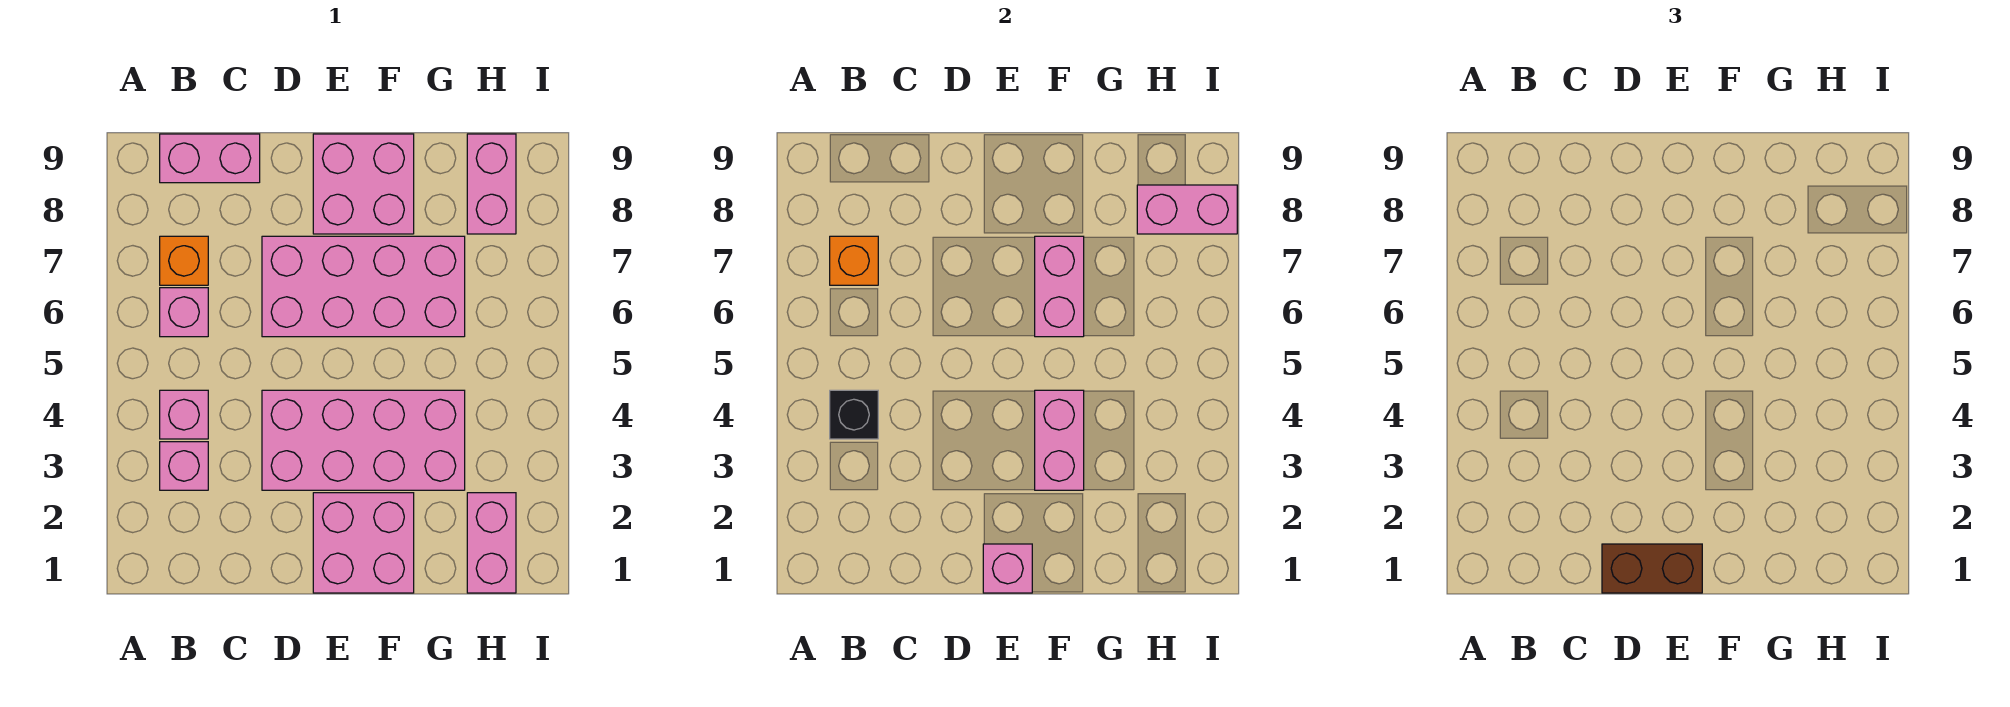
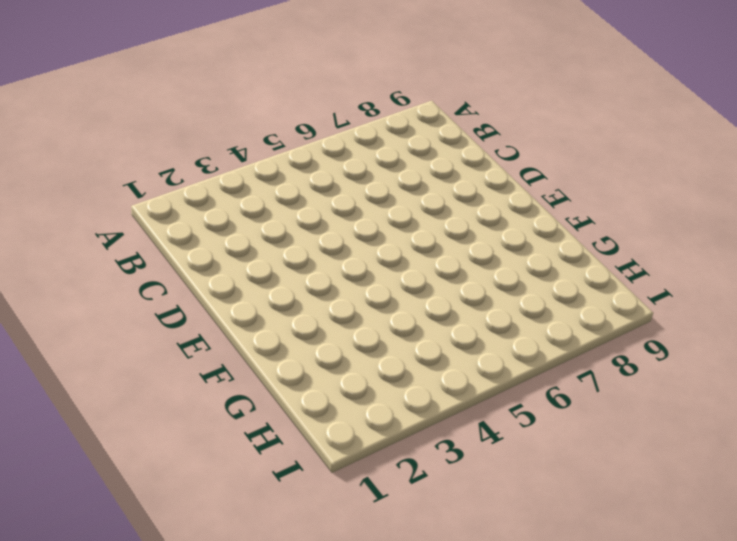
none -> pink 1x1 brick [160,442,208,490]
none -> pink 1x1 brick [160,390,208,439]
none -> pink 1x1 brick [160,288,208,337]

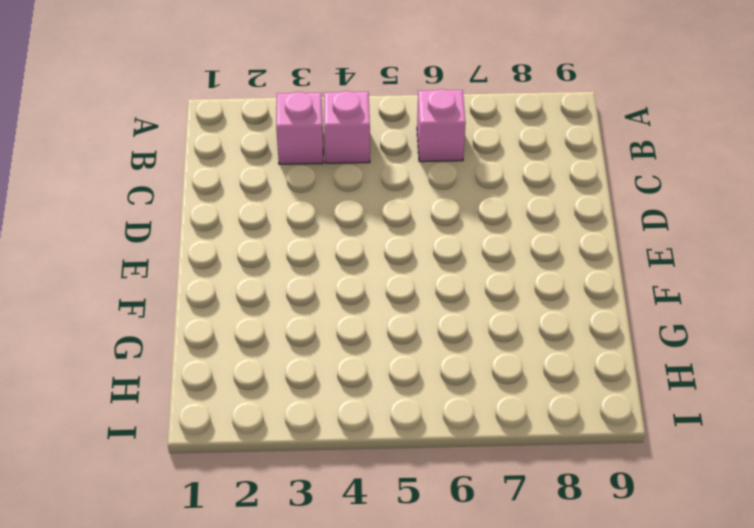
none -> orange 1x1 brick [160,236,208,285]
none -> pink 1x2 brick [160,134,260,183]
none -> pink 2x4 brick [262,390,465,490]

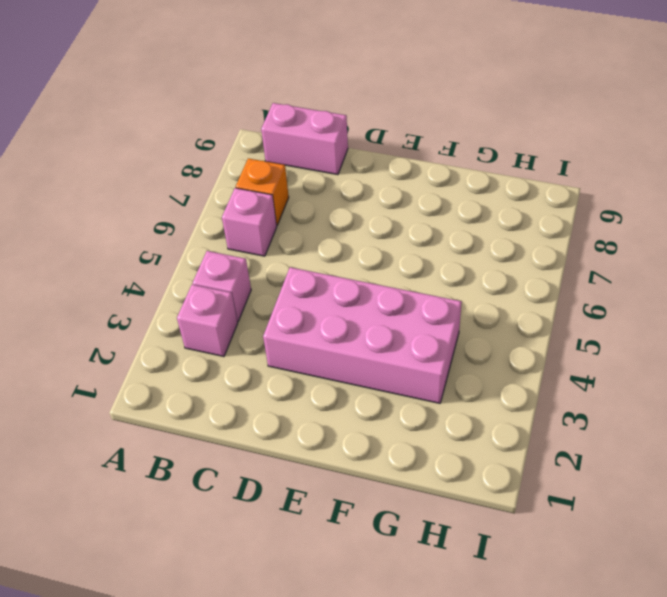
none -> pink 2x4 brick [262,236,465,337]
none -> pink 2x2 brick [313,493,414,593]
none -> pink 2x2 brick [313,134,414,234]

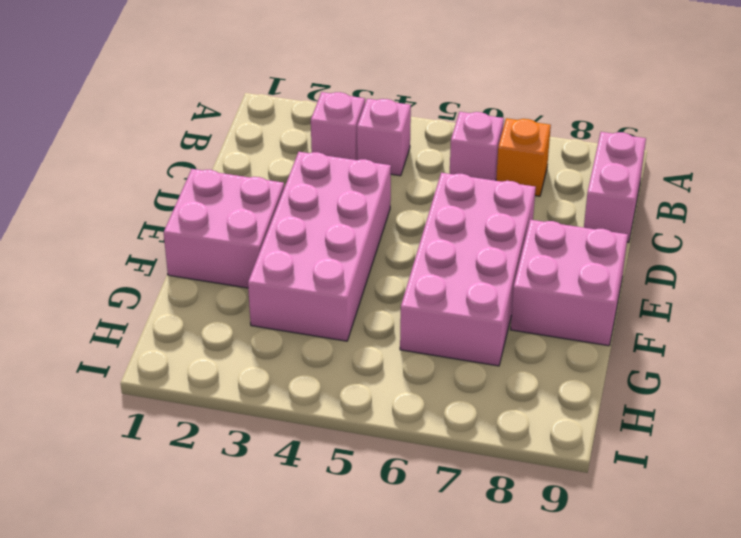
none -> pink 1x2 brick [467,493,516,593]
none -> pink 1x2 brick [467,134,516,234]
none -> black 1x1 brick [830,390,878,439]

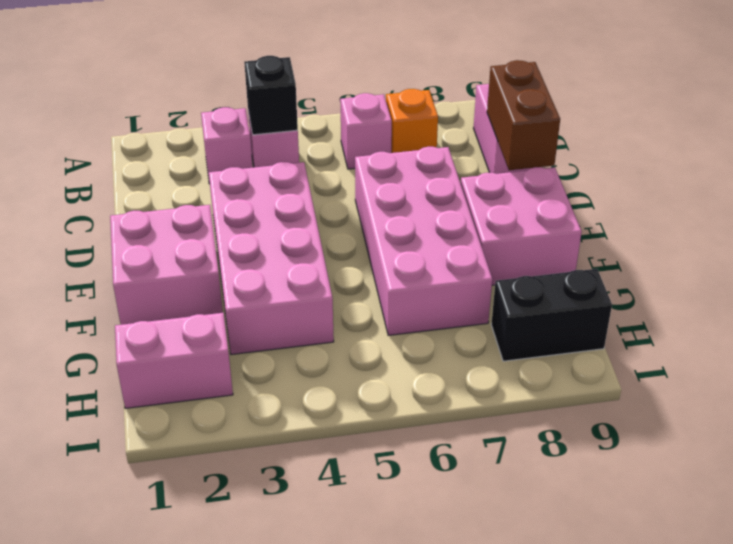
brown 1x2 brick [487,60,560,170] -> brown 1x2 brick moved to [1602,544,1702,593]
black 1x2 brick [491,269,612,361] -> pink 1x2 brick [467,134,516,234]
none -> orange 1x1 brick [830,236,878,285]
none -> pink 1x1 brick [983,544,1032,593]
none -> pink 1x2 brick [1035,390,1084,490]

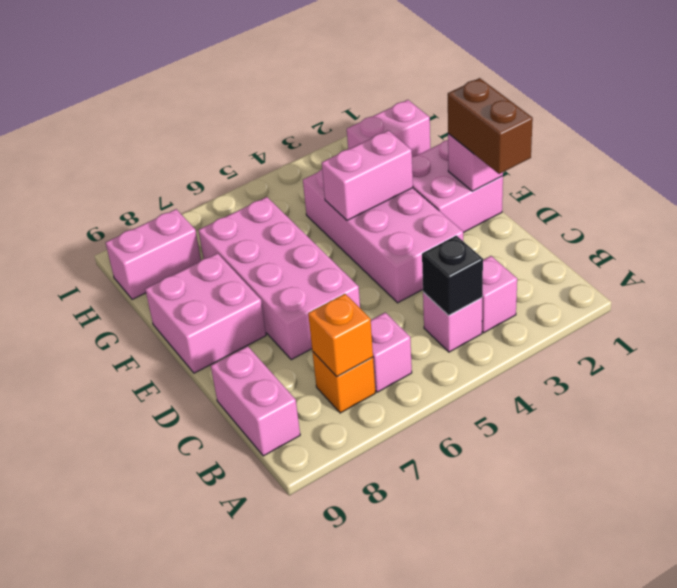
none -> pink 1x2 brick [1035,236,1084,337]
none -> pink 1x2 brick [1137,185,1237,234]

